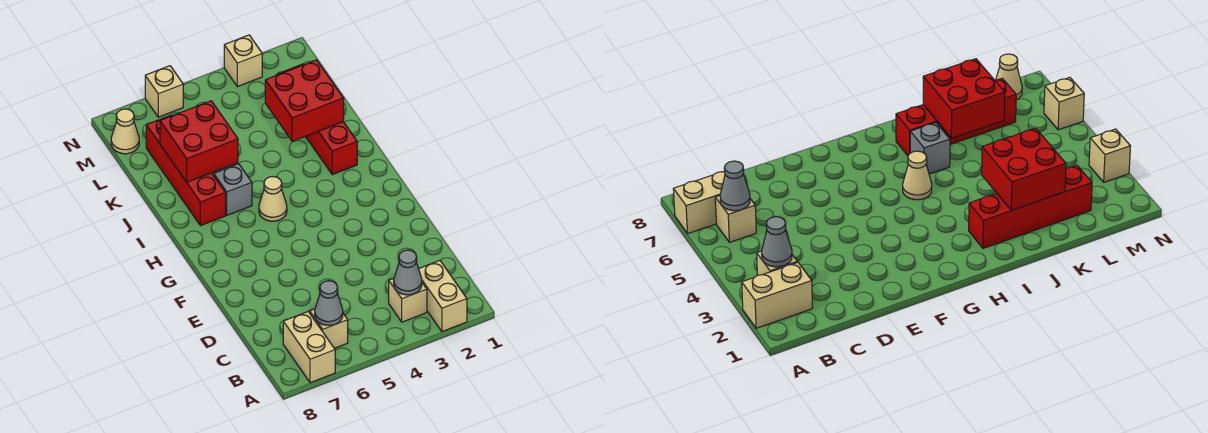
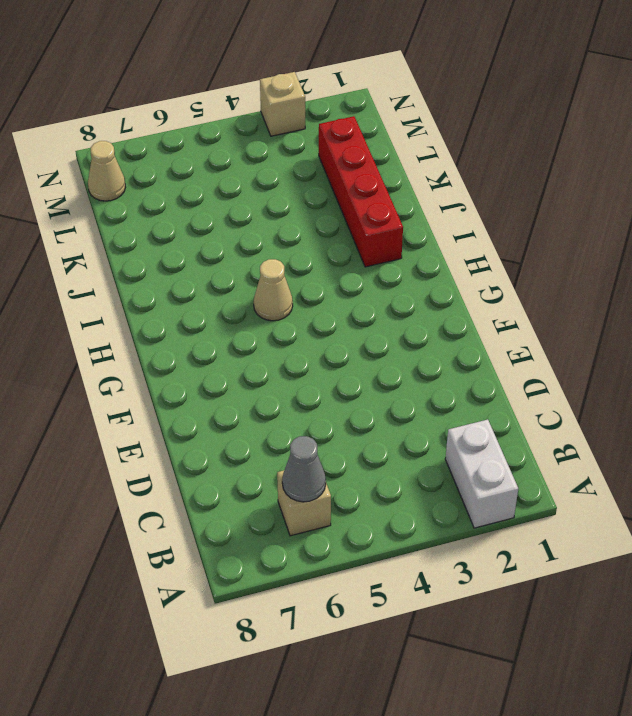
white 1x2 brick [445,420,518,528] -> tan 1x2 brick [419,260,467,332]
none -> tan 1x2 brick [283,311,335,383]
none -> tan 1x1 brick [389,278,427,322]
none -> grey 1x1 brick [214,164,252,215]

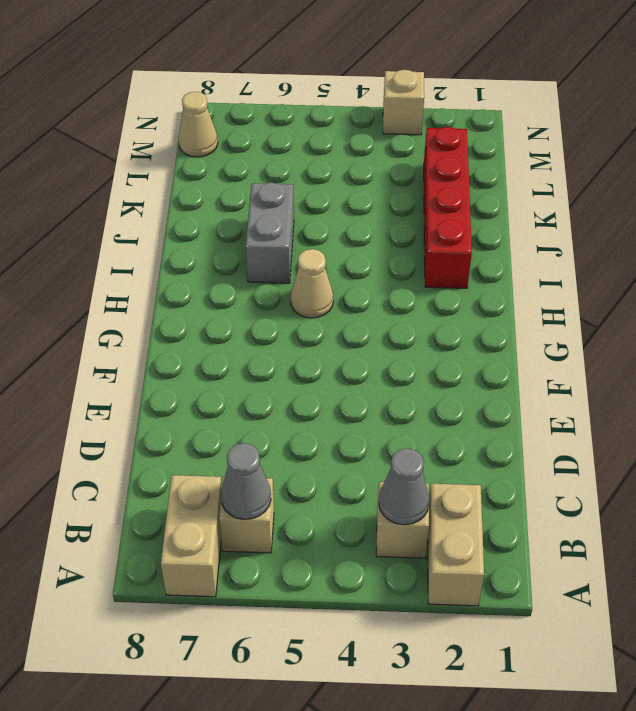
grey 1x2 brick [246,183,294,283] -> grey 1x1 brick [214,164,252,215]
none -> red 1x4 brick [146,115,226,226]
none -> tan 1x1 brick [145,66,183,117]
none -> red 2x2 brick [265,60,344,141]

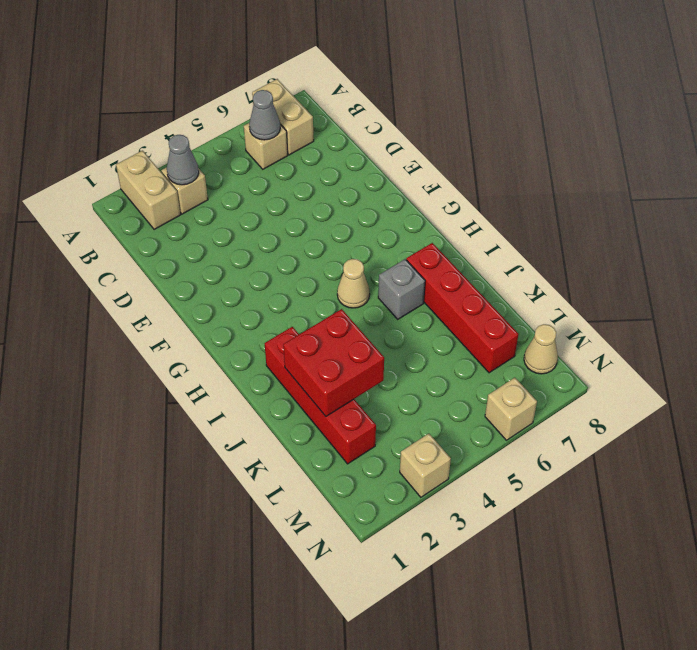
none -> red 2x2 brick [160,101,238,182]

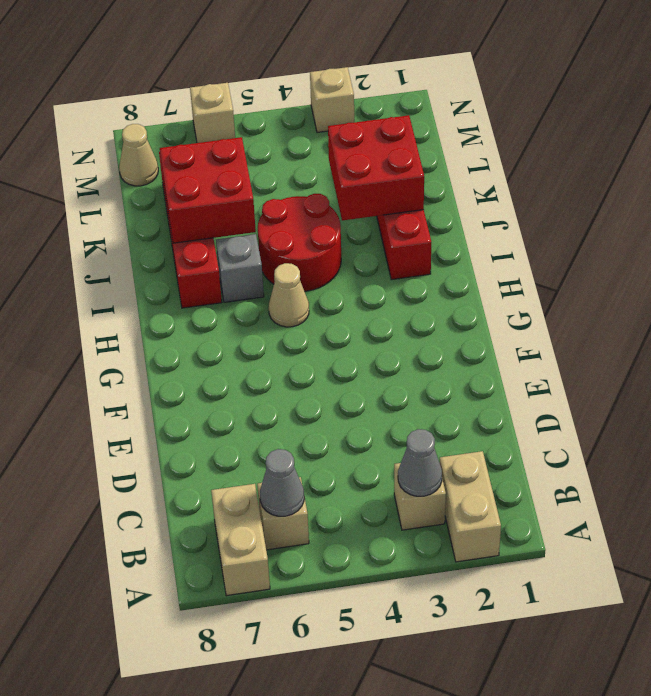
red 2x2 round brick [258,194,341,291] -> none

